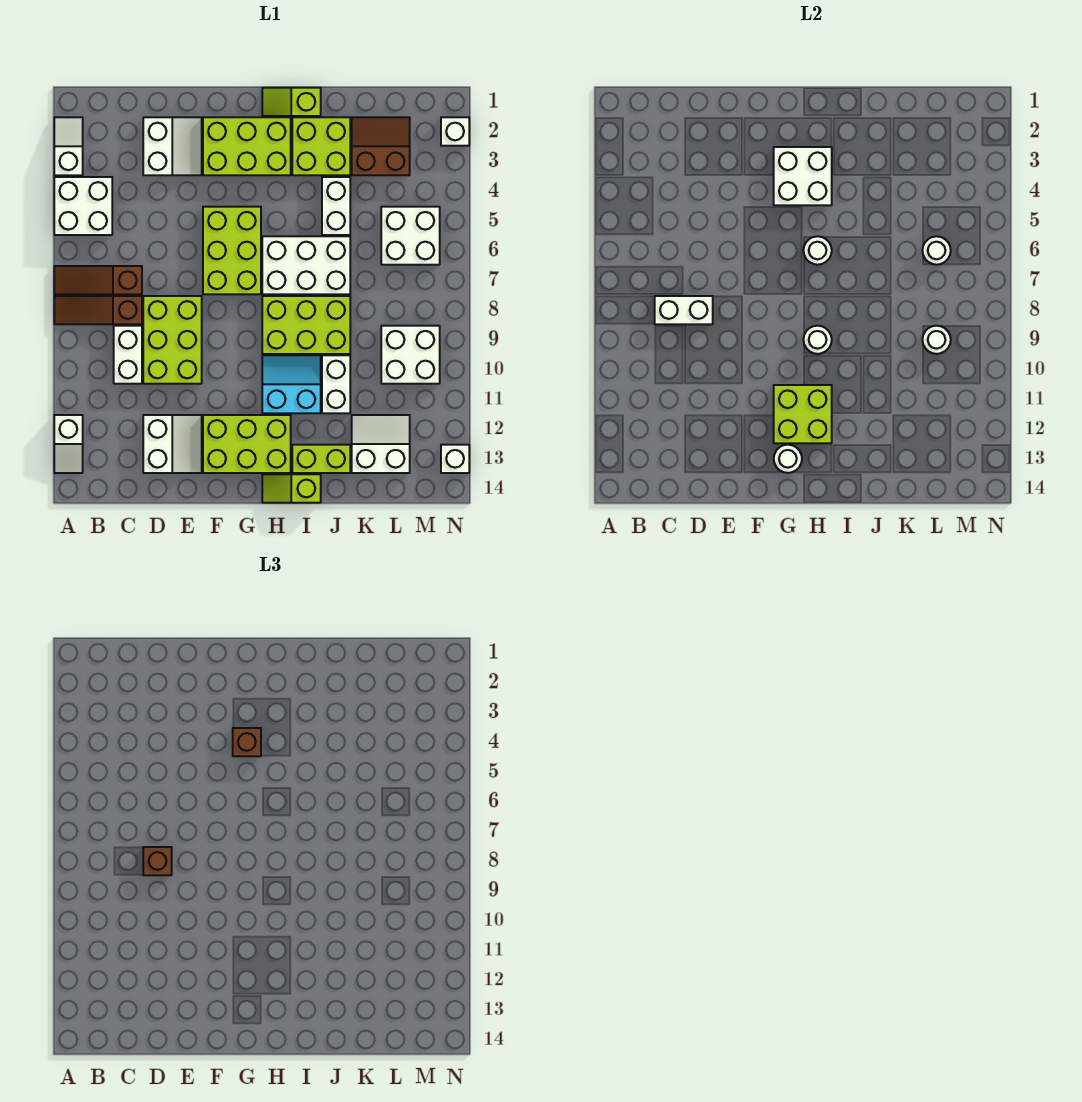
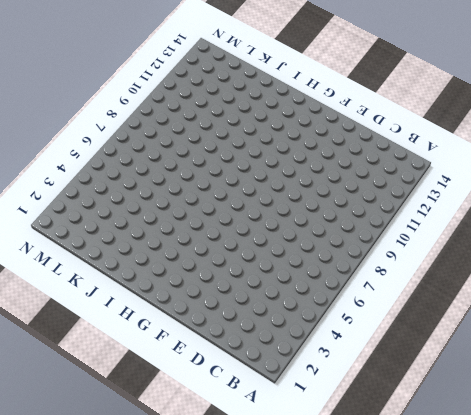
none -> white 1x2 slope [54,117,83,175]
none -> white 2x2 brick [54,177,112,235]
none -> brown 1x3 slope [54,266,142,294]
none -> brown 1x3 slope [54,296,142,324]

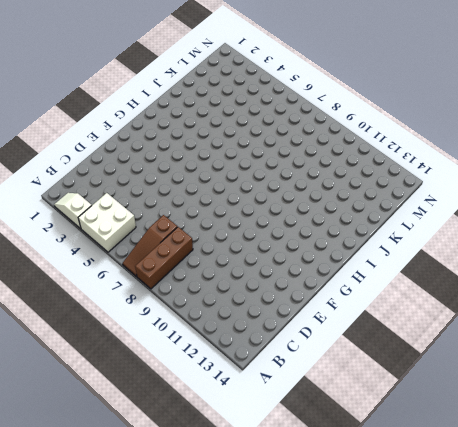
brown 1x3 brick [135,227,193,289] -> brown 1x3 slope [54,296,142,324]
none -> white 1x2 slope [54,415,83,473]
none -> white 1x2 brick [114,326,142,384]
none -> white 2x2 slope [143,117,202,175]
none -> lime 2x3 brick [143,296,202,384]

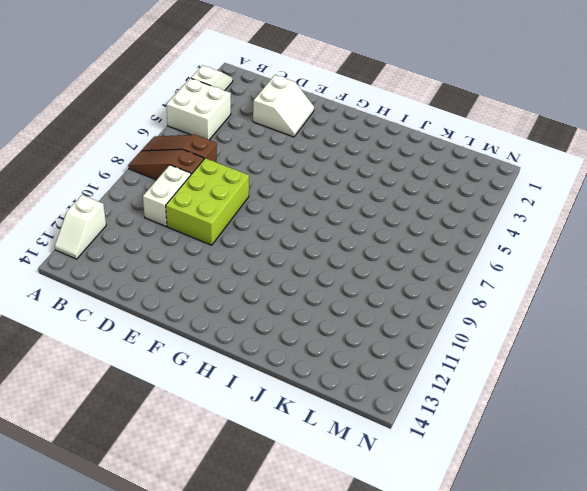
none -> white 2x2 slope [143,415,202,473]
none -> lime 2x3 brick [203,117,291,175]
none -> lime 2x3 brick [203,207,261,294]
none -> lime 2x3 brick [203,415,291,473]

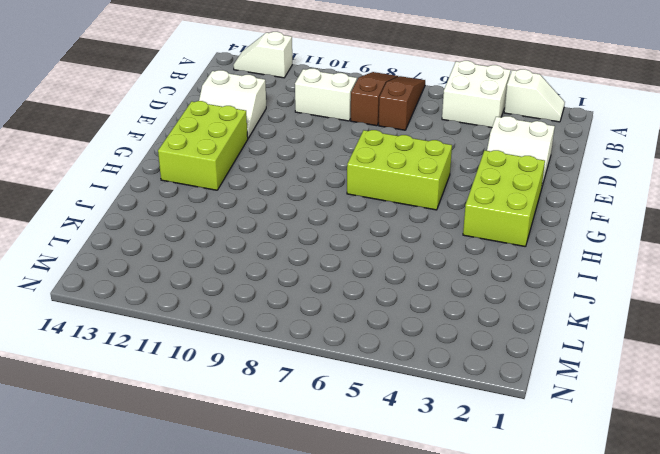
none -> lime 2x3 brick [143,296,202,384]
none -> lime 1x2 slope [262,88,321,116]
none -> white 2x3 brick [262,236,350,294]
none -> lime 2x3 brick [262,296,350,354]

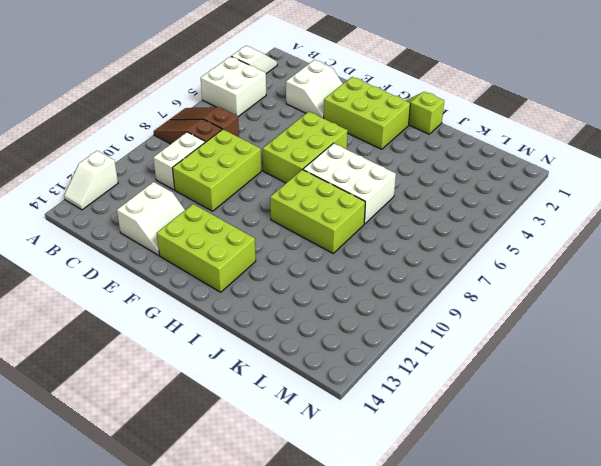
none -> cyan 2x2 slope [262,355,321,413]
none -> lime 1x2 slope [262,474,321,503]
none -> lime 2x2 brick [292,117,350,175]
none -> lime 1x2 brick [292,445,350,473]

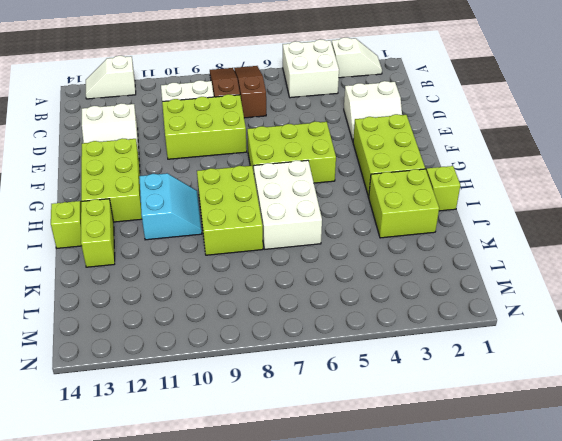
none -> white 1x2 brick [322,177,350,235]
none -> white 1x2 brick [322,355,350,413]
none -> brown 2x2 slope [352,117,410,175]
none -> white 2x2 slope [352,415,410,473]

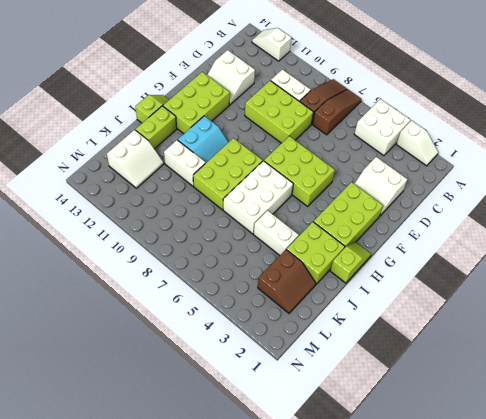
none -> white 2x2 brick [381,207,440,265]
none -> white 2x2 brick [381,326,440,384]
none -> white 1x1 brick [441,117,469,146]
none -> white 1x1 brick [441,445,469,473]

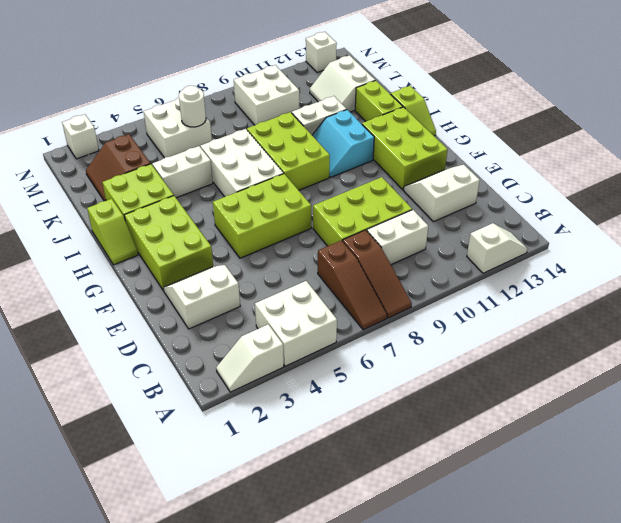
none -> white 1x2 brick [655,296,713,324]
none -> white 2x2 brick [774,147,832,205]
none -> lime 2x2 brick [774,385,832,443]
none -> white 1x1 round brick [774,445,802,473]

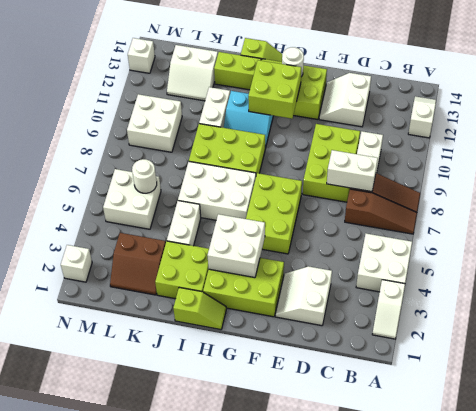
none -> white 1x1 round brick [804,236,832,265]
none -> white 1x1 round brick [803,326,832,354]
none -> white 1x1 round brick [922,326,951,354]
none -> brown 1x1 brick [143,847,172,875]

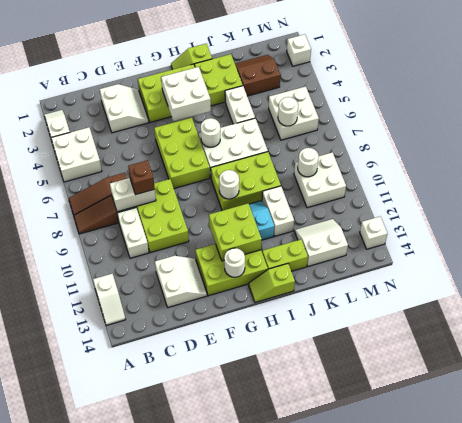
none -> brown 1x1 brick [233,728,261,756]

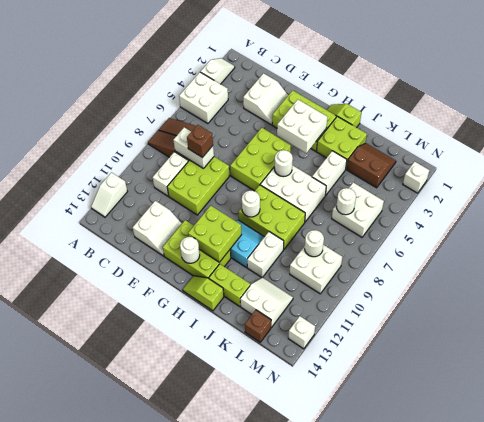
brown 1x1 brick [245,310,271,342] -> brown 1x1 brick moved to [233,728,261,756]

